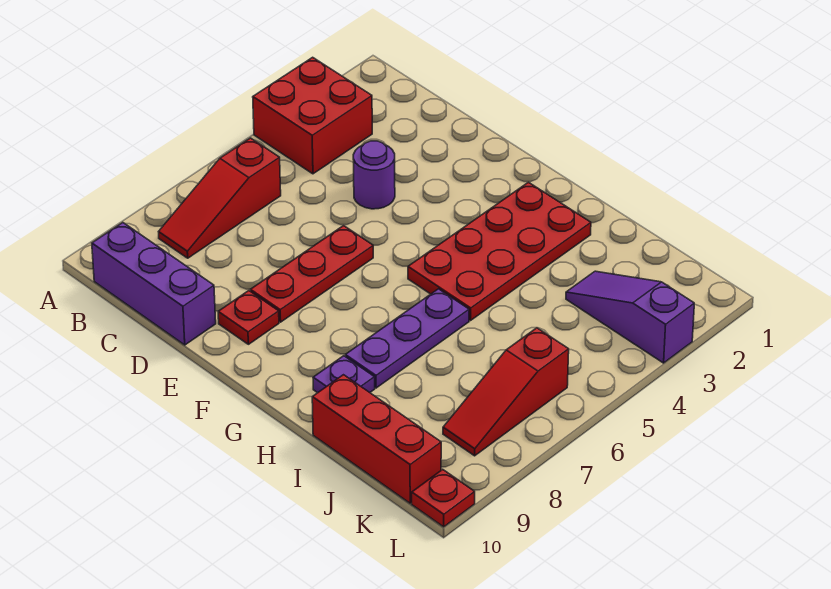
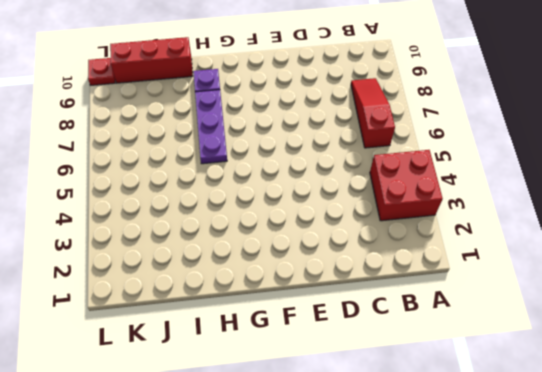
none -> purple 1x3 brick [92,223,216,345]
none -> purple 1x1 round brick [353,141,395,209]
none -> red 1x3 plate [250,226,373,322]

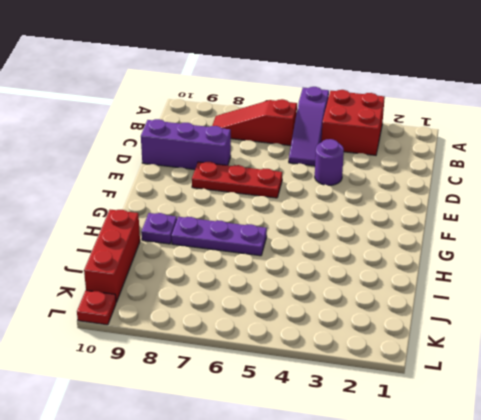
purple 1x3 slope [289,87,329,166] -> purple 1x3 slope turned to [566,271,694,363]
purple 1x3 brick [141,119,231,170] -> purple 1x3 brick turned to [92,223,216,345]
none -> red 1x1 plate [218,291,279,344]
none -> red 2x4 plate [408,182,591,321]
none -> red 1x3 slope [443,328,569,456]

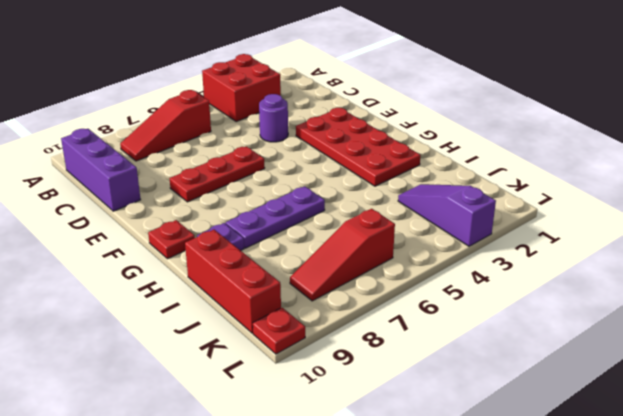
red 2x4 plate [296,108,420,186] -> red 2x4 plate turned to [408,182,591,321]
red 1x1 plate [148,220,195,259] -> red 1x1 plate moved to [218,291,279,344]

